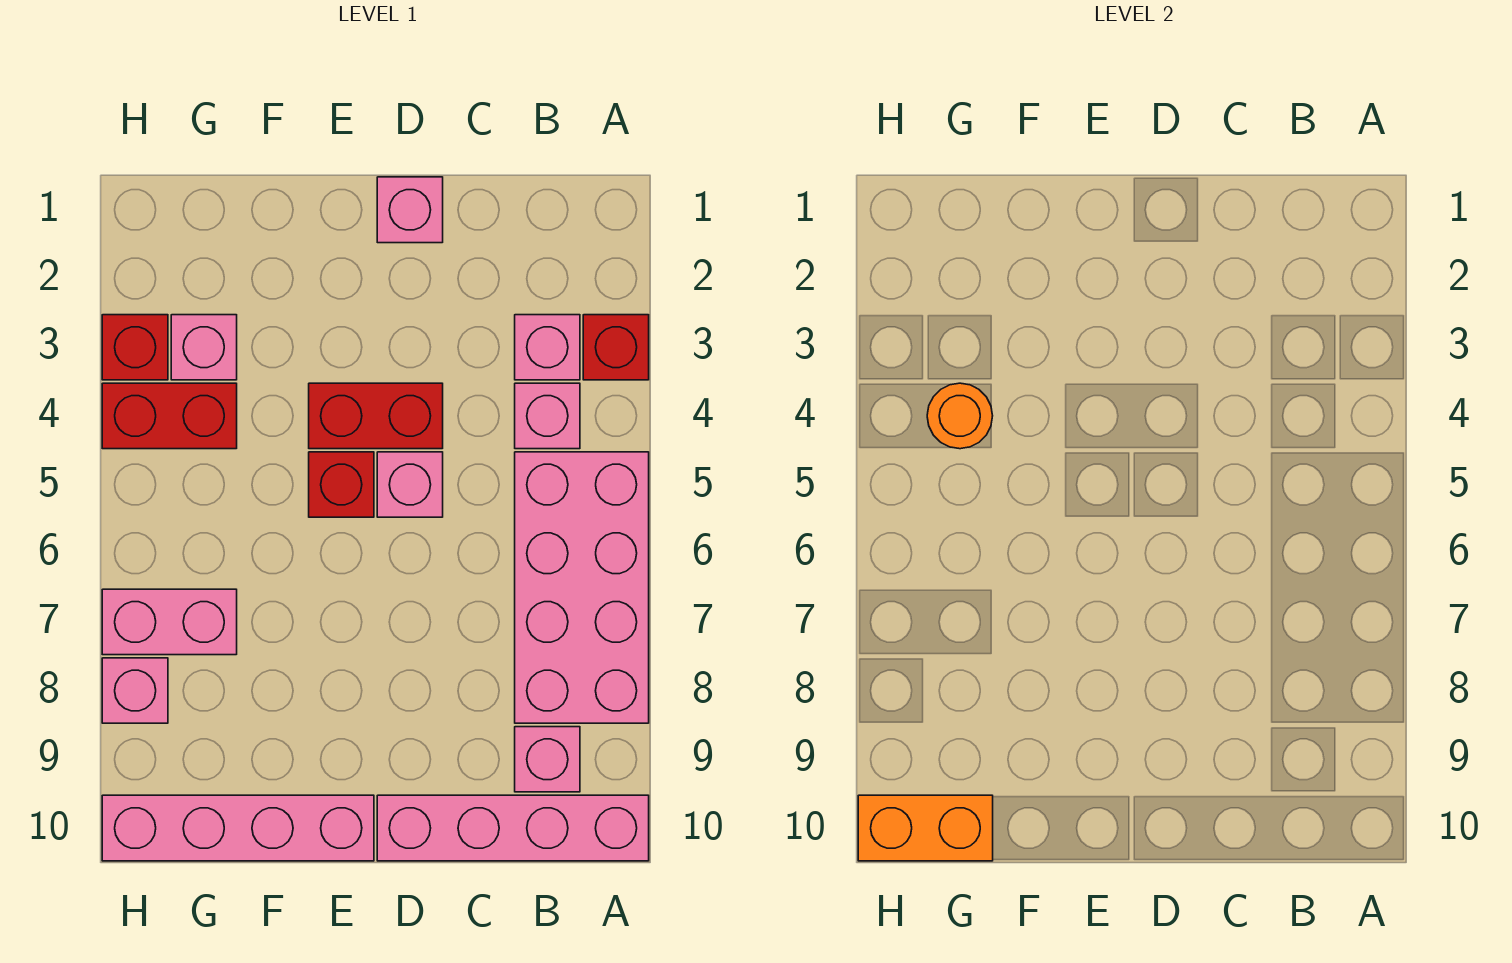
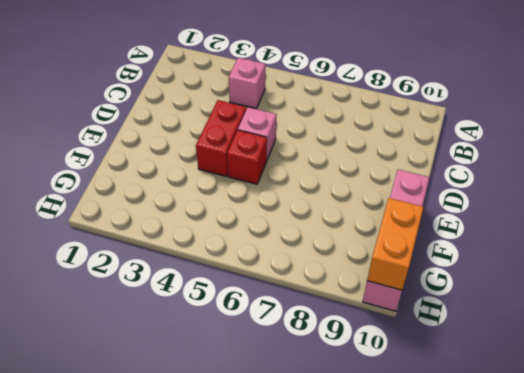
none -> red 1x1 brick [583,315,649,380]
none -> pink 2x4 brick [515,452,649,723]
none -> pink 1x4 brick [377,795,649,861]

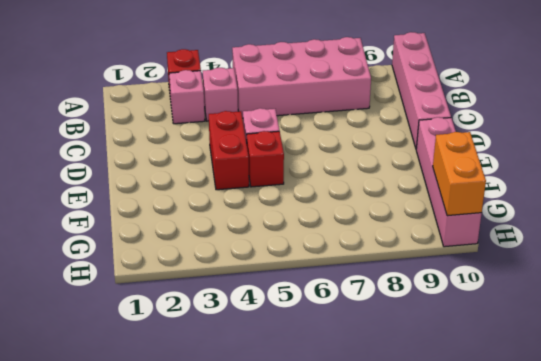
none -> pink 1x1 brick [515,727,580,792]
none -> pink 1x1 brick [377,177,443,243]
none -> pink 1x1 brick [171,315,237,380]

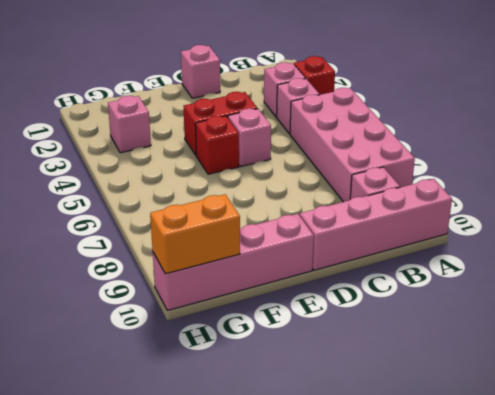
none -> red 1x2 brick [102,383,237,449]
none -> pink 1x2 brick [102,589,237,655]
none -> red 1x1 brick [102,315,168,380]

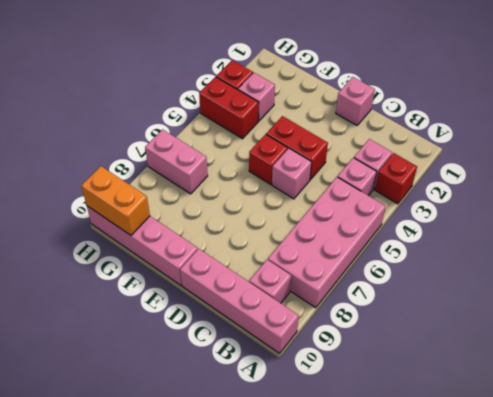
none -> pink 1x1 brick [102,658,168,723]
none -> orange 1x1 round brick [927,383,993,449]

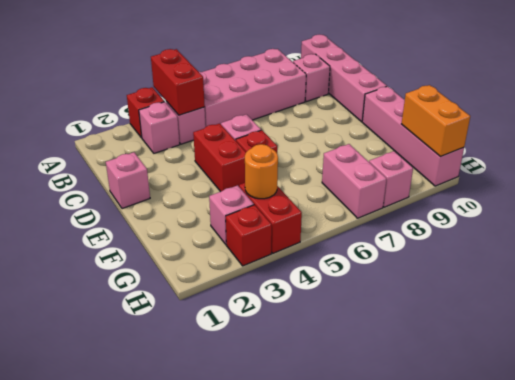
red 1x2 brick [151,49,205,115] -> none

